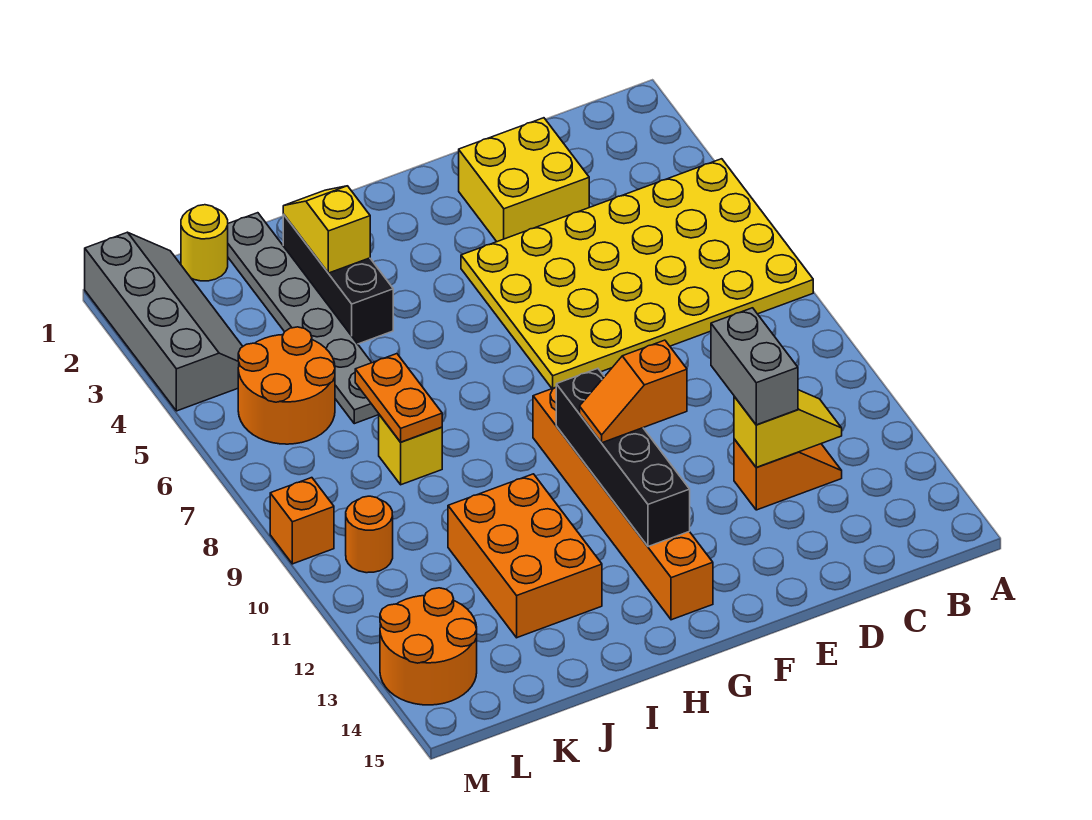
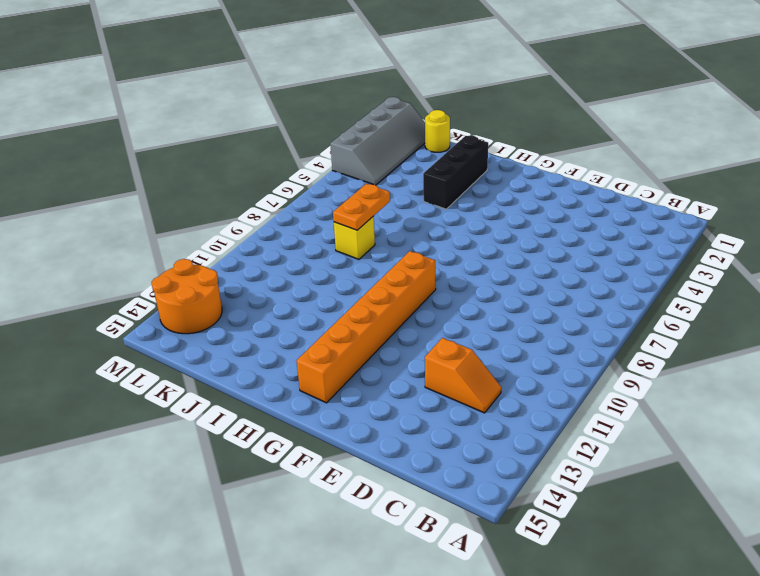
none -> yellow 4x6 plate [461,159,813,389]
none -> yellow 2x2 brick [459,118,589,242]
none -> orange 2x3 brick [448,474,602,638]

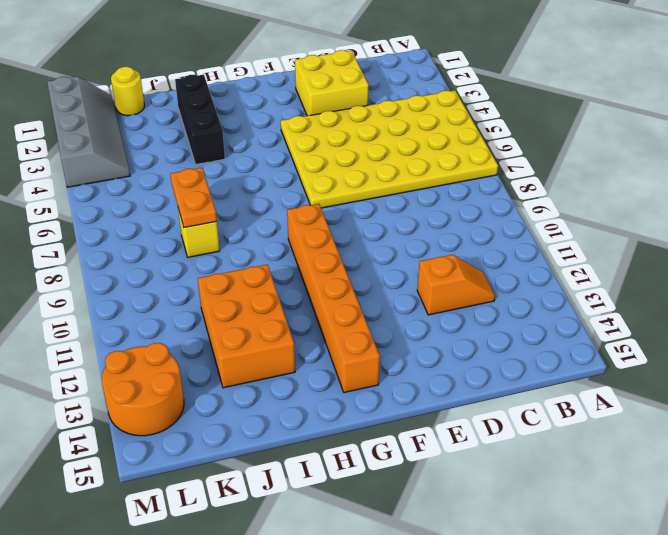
none -> grey 1x6 plate [228,213,379,424]
none -> orange 2x2 round brick [238,327,335,444]
none -> orange 1x1 round brick [346,496,393,573]

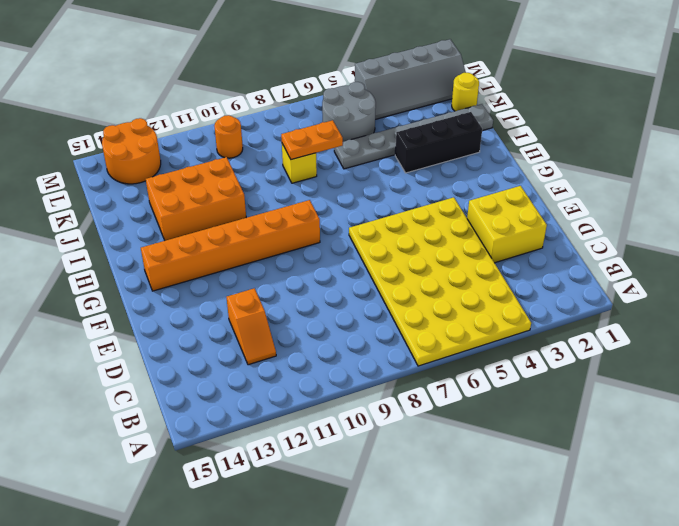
grey 2x2 round brick [322,82,376,142] -> orange 2x2 round brick [238,327,335,444]
none -> orange 1x1 brick [270,478,334,564]
none -> yellow 1x2 slope [734,390,842,467]
none -> black 1x4 brick [556,368,690,547]

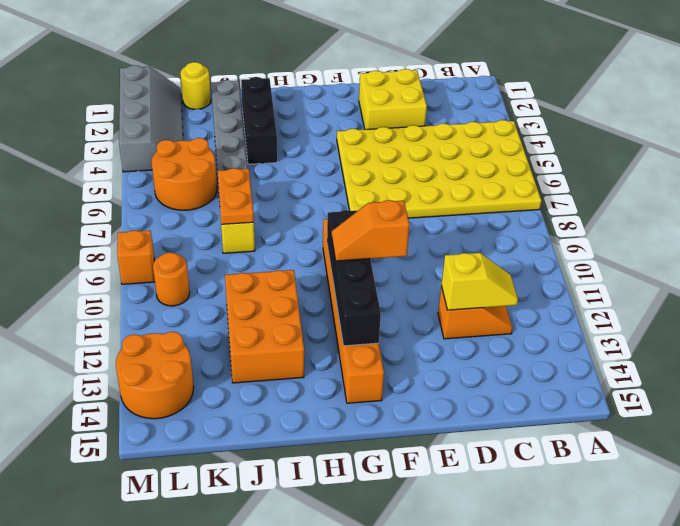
none -> yellow 1x2 slope [283,186,370,273]
none -> grey 1x2 brick [711,308,798,425]

